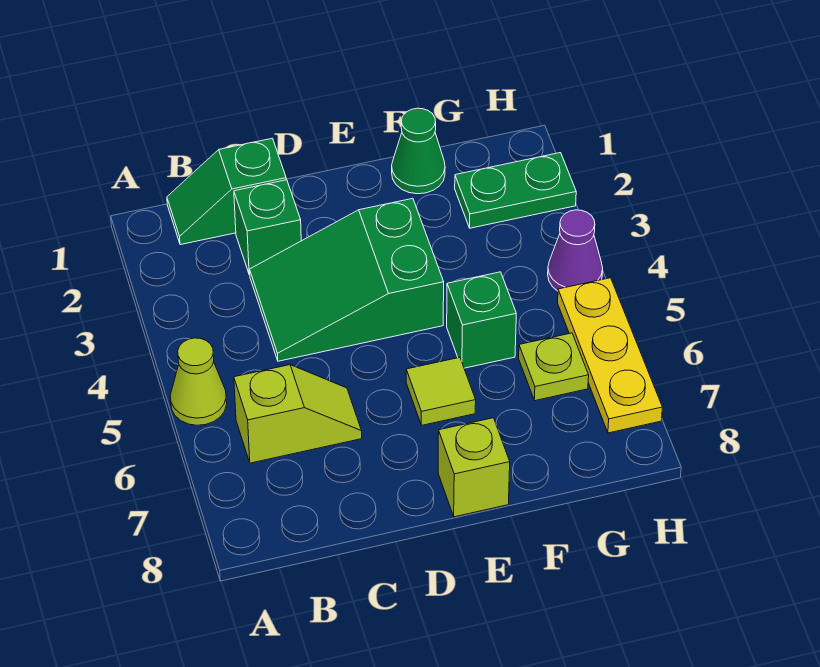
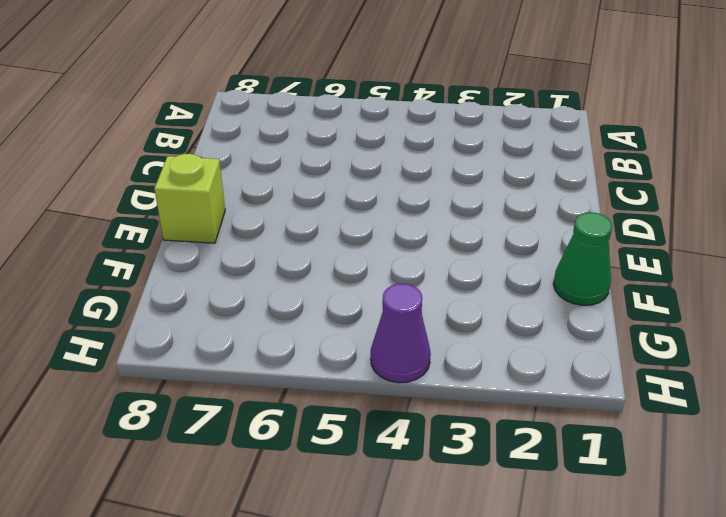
none -> lime 1x1 cone [170,338,227,425]
none -> green 1x2 slope [167,138,286,245]
none -> lime 1x2 slope [234,365,362,463]

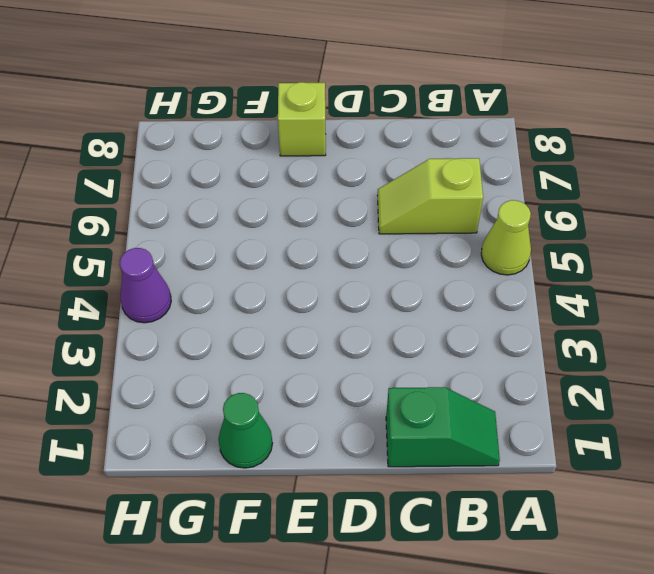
none -> green 1x1 brick [234,180,301,275]
none -> green 2x3 slope [250,198,444,361]
none -> lime 1x1 tile [406,357,476,425]

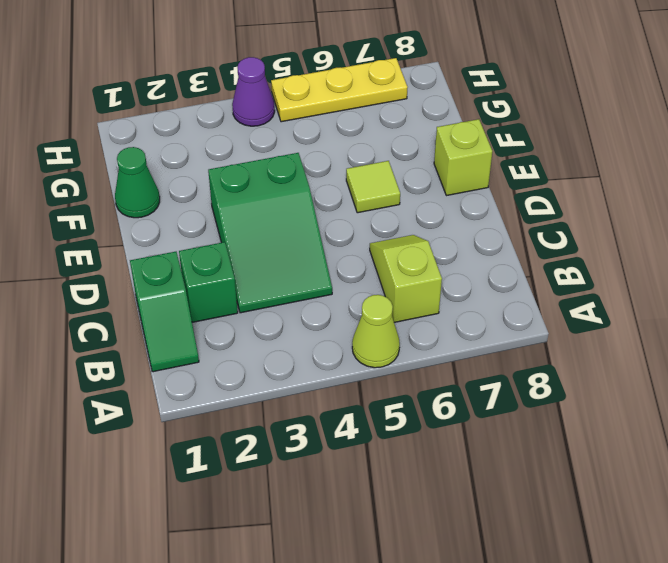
none -> green 1x1 brick [447,272,516,368]
none -> green 1x2 plate [455,153,576,228]
none -> lime 1x1 plate [519,333,589,401]

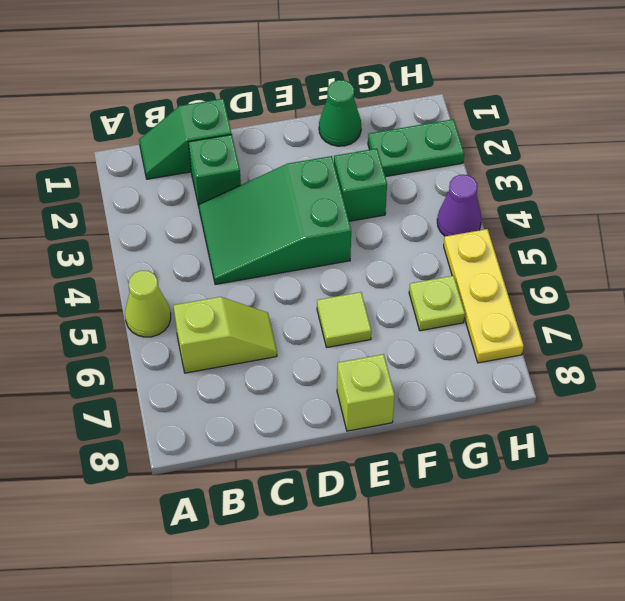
green 1x1 brick [334,148,387,221] -> green 1x1 brick moved to [447,272,516,368]

